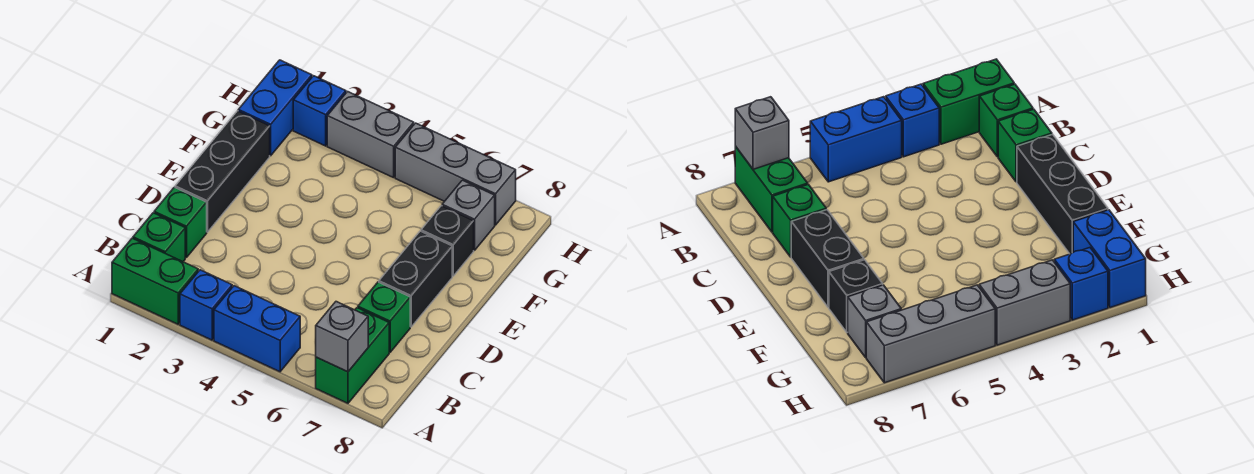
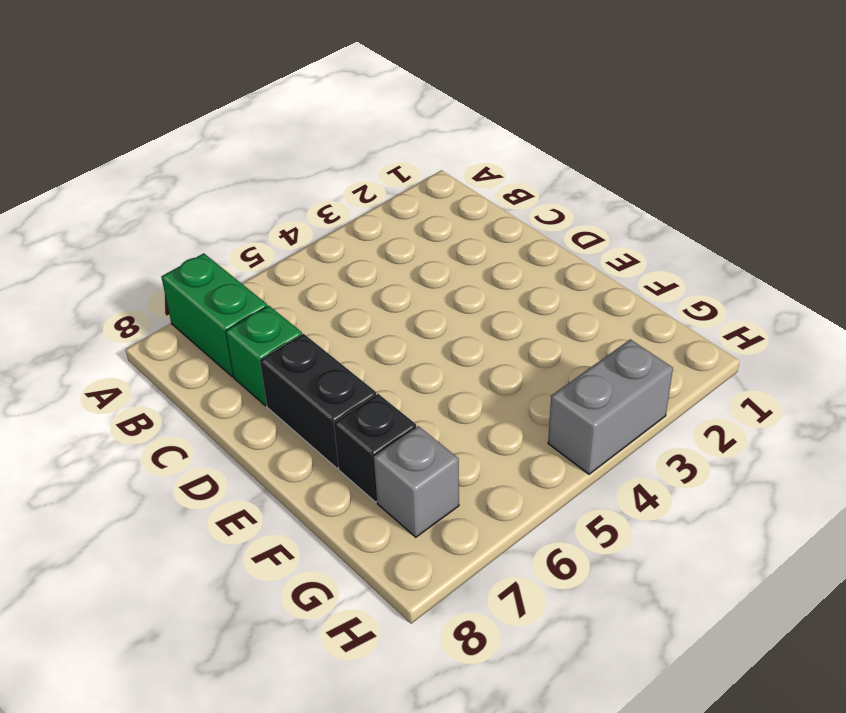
none -> green 1x2 brick [112,238,198,324]
none -> blue 1x1 brick [180,270,232,340]
none -> blue 1x2 brick [214,286,300,372]

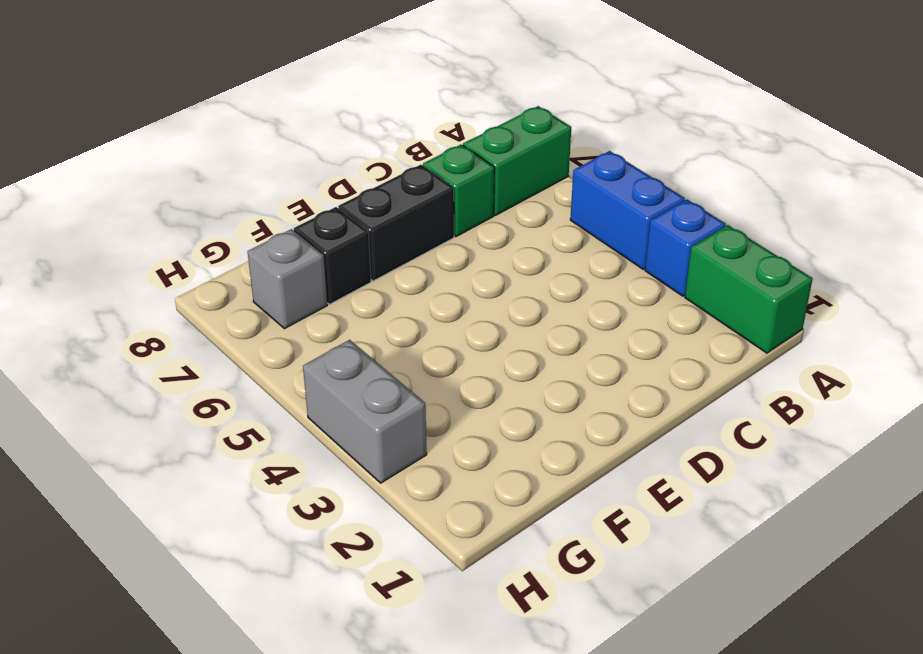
none -> green 1x1 brick [133,213,185,262]
none -> green 1x1 brick [154,187,207,258]
none -> black 1x3 brick [175,111,270,232]

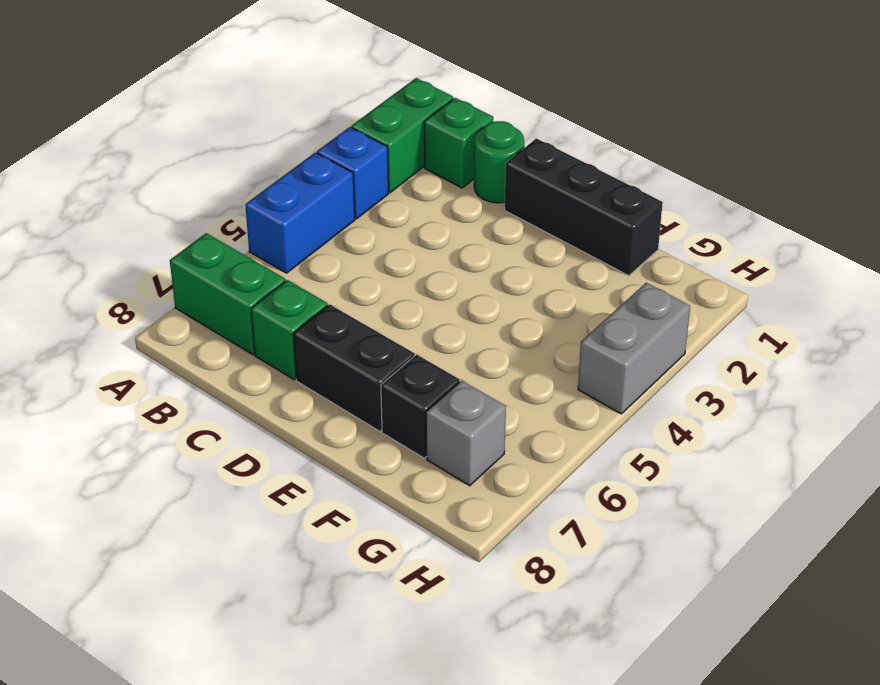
green 1x1 round brick [474,121,524,203] -> green 1x1 brick [154,187,207,258]
none -> blue 1x2 brick [238,60,312,156]
none -> blue 1x1 brick [293,76,346,146]
none -> grey 1x3 brick [395,123,516,225]

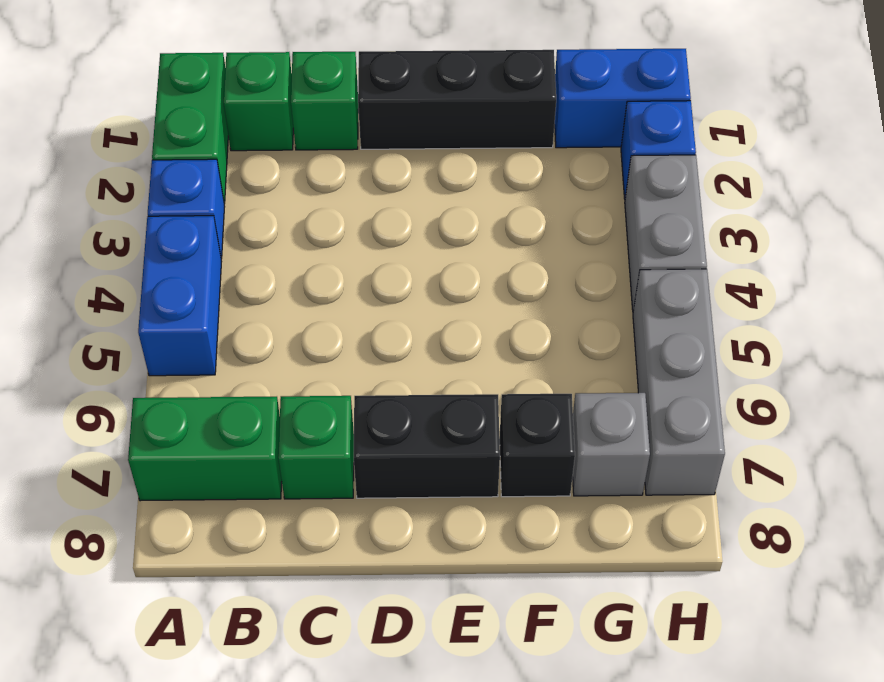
none -> grey 1x1 brick [316,302,368,372]

